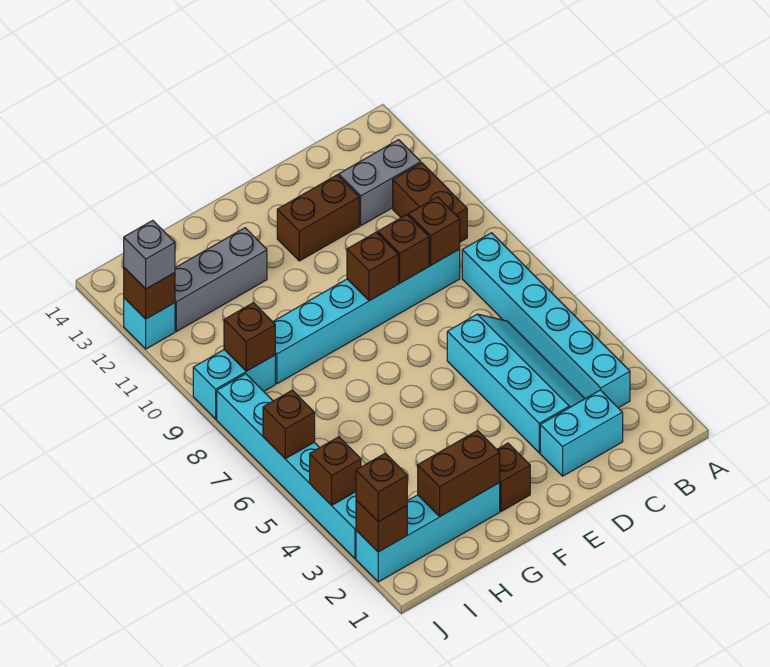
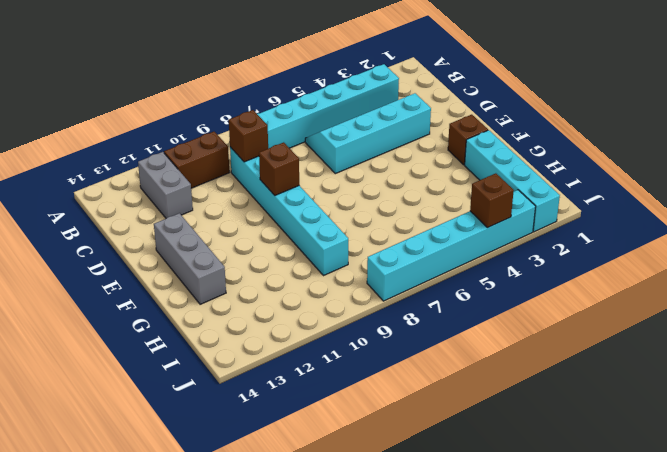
grey 1x3 brick [154,213,226,304] -> grey 1x3 brick moved to [175,228,267,332]
none -> cyan 1x2 brick [540,390,623,476]
none -> brown 1x2 brick [277,175,359,261]
none -> cyan 1x2 brick [193,350,275,419]

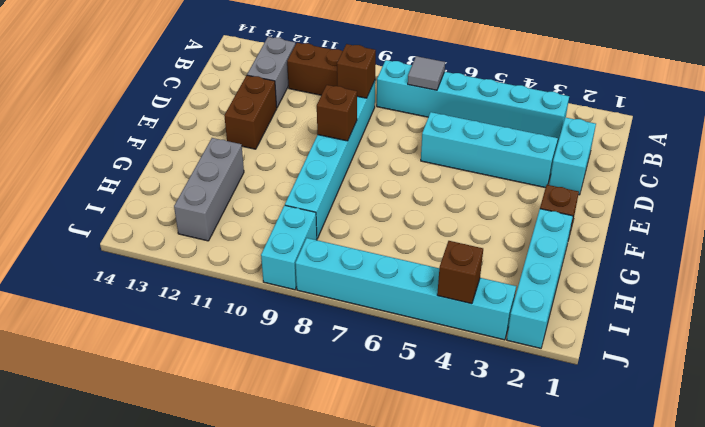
grey 1x1 tile [408,56,445,90] -> none
none -> cyan 1x1 brick [124,298,175,349]
none -> brown 1x1 brick [378,215,429,283]
none -> brown 1x2 brick [418,431,500,516]

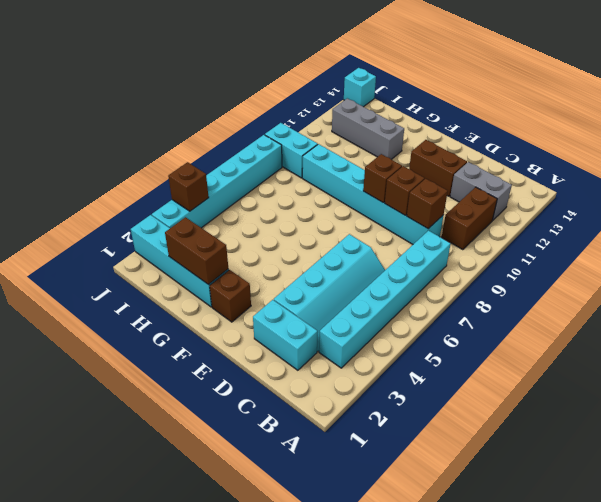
cyan 1x1 brick [344,68,376,107] -> cyan 1x1 brick moved to [124,298,175,349]
none -> brown 1x1 brick [224,303,275,371]
none -> brown 1x1 brick [356,500,407,552]
none -> brown 1x1 brick [263,390,315,459]

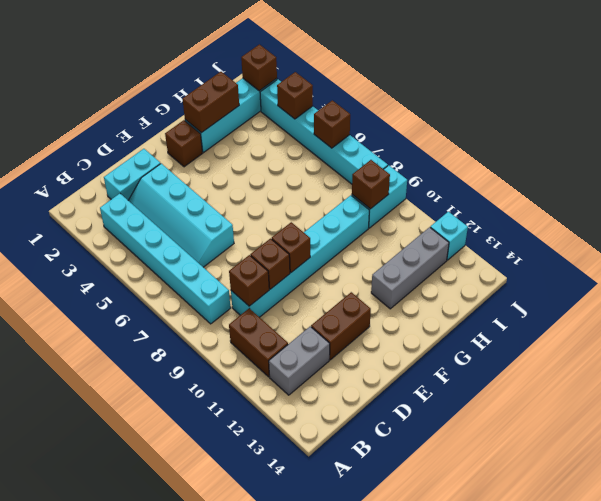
none -> brown 1x1 brick [124,268,175,319]
none -> brown 1x1 brick [356,453,407,522]
none -> grey 1x1 brick [124,220,175,289]

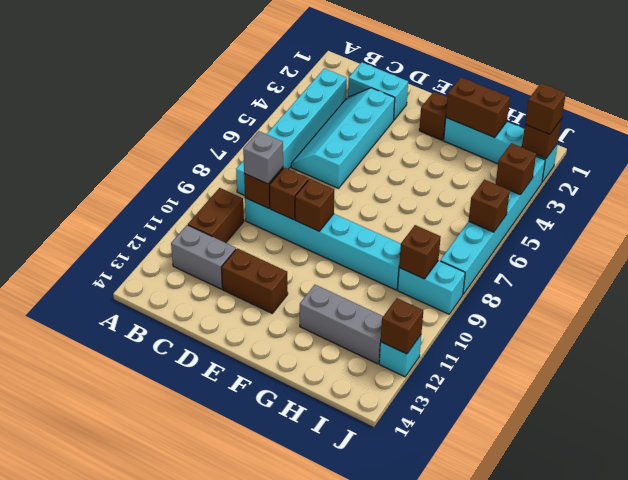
grey 1x1 brick [243,131,283,184] -> grey 1x1 brick moved to [124,220,175,289]

